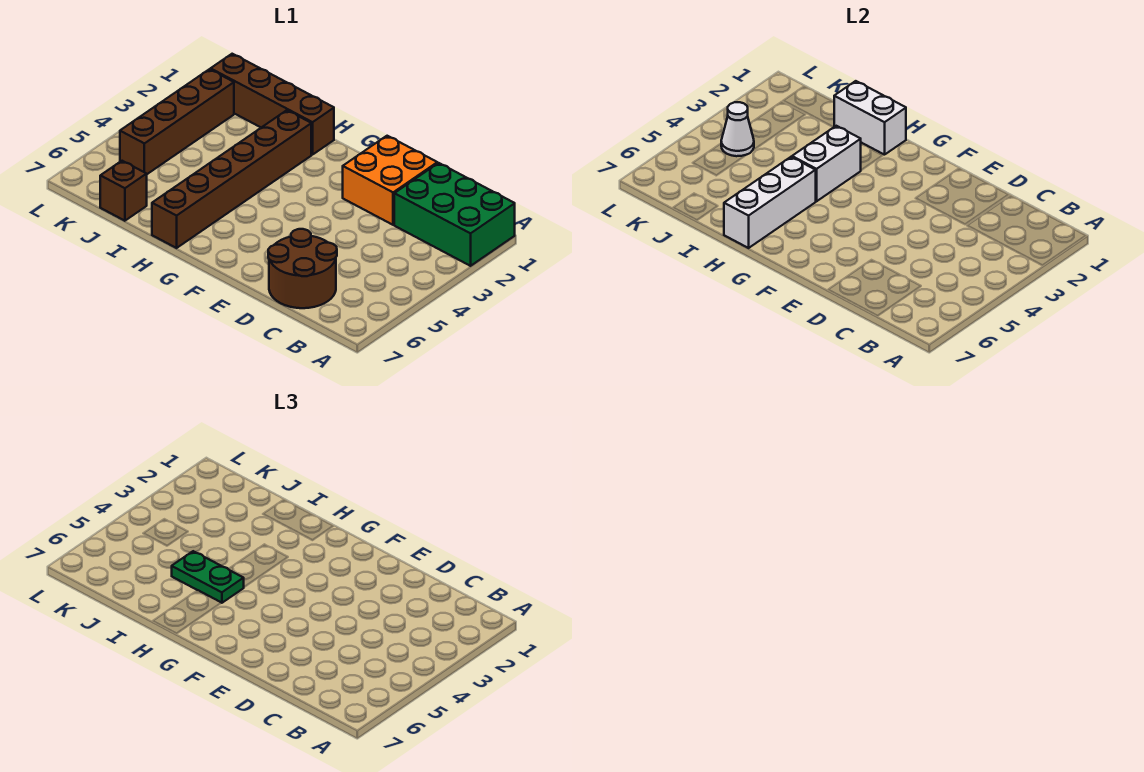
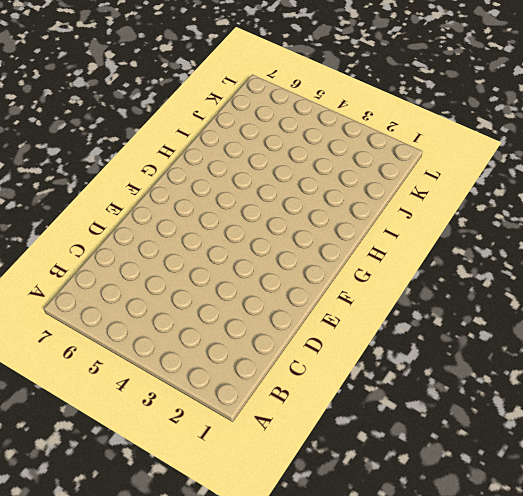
none -> green 2x3 brick [394,163,515,266]
none -> brown 2x2 round brick [268,229,337,308]
none -> orange 2x2 brick [343,136,437,225]

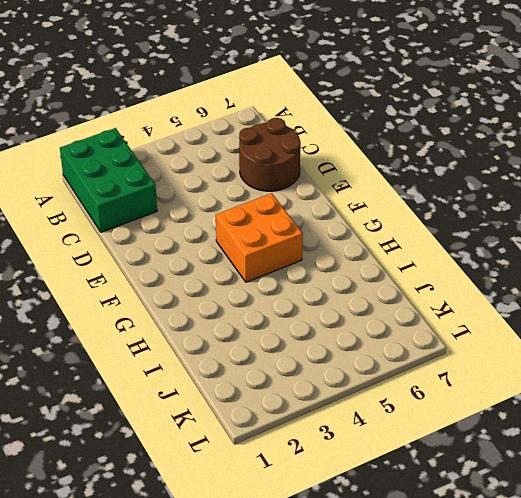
orange 2x2 brick [216,193,303,282] -> orange 2x2 brick moved to [343,136,437,225]
none -> brown 1x4 brick [211,54,334,155]
none -> brown 1x6 brick [152,110,311,248]
none -> brown 1x1 brick [100,161,147,221]

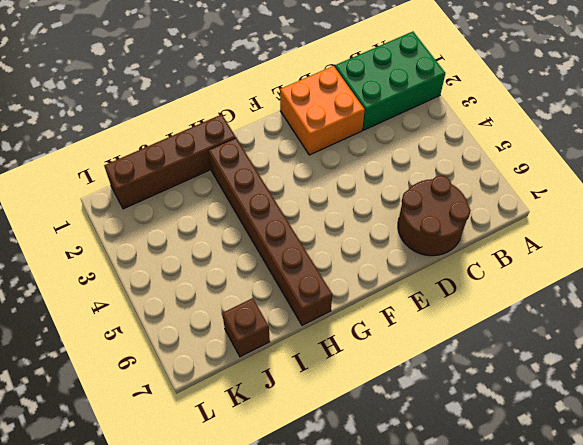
none -> brown 1x4 brick [120,69,234,174]
none -> white 1x2 brick [834,81,906,155]
none -> white 1x2 brick [792,126,861,201]

